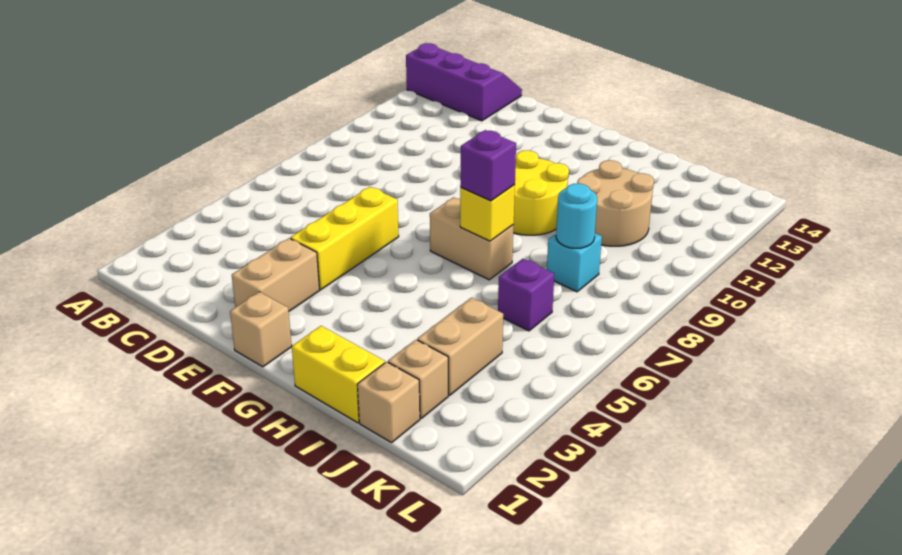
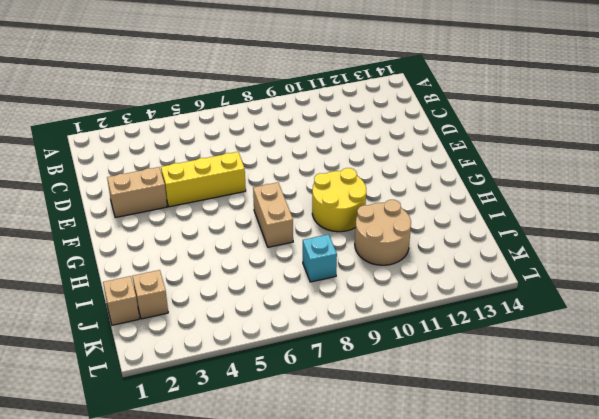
none -> purple 2x3 slope [406,43,522,121]
none -> tan 1x1 brick [230,292,292,367]
none -> yellow 1x2 brick [292,326,385,423]

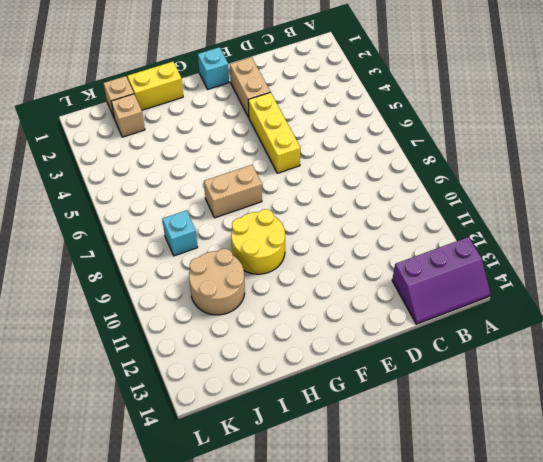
cyan 1x1 brick [198,47,229,89] -> tan 1x1 brick [230,292,292,367]
none -> tan 1x2 brick [417,298,503,395]
none -> purple 1x1 brick [498,259,554,331]
none -> yellow 1x1 brick [460,185,515,241]

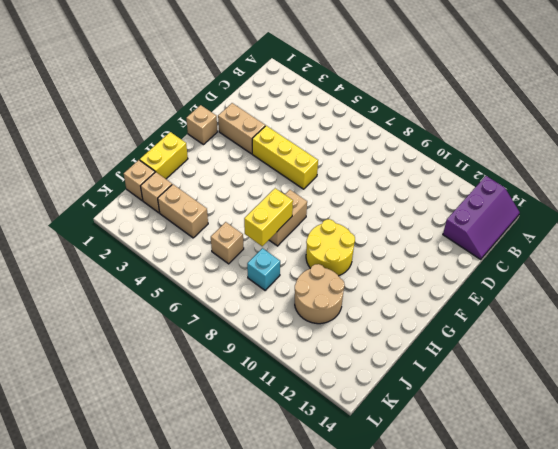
yellow 1x2 brick [244,188,293,246] -> yellow 1x1 brick [460,185,515,241]
tan 1x1 brick [211,222,244,264] -> purple 1x1 brick [498,259,554,331]
none -> cyan 1x1 round brick [556,183,597,248]
none -> purple 1x1 brick [460,130,516,201]

